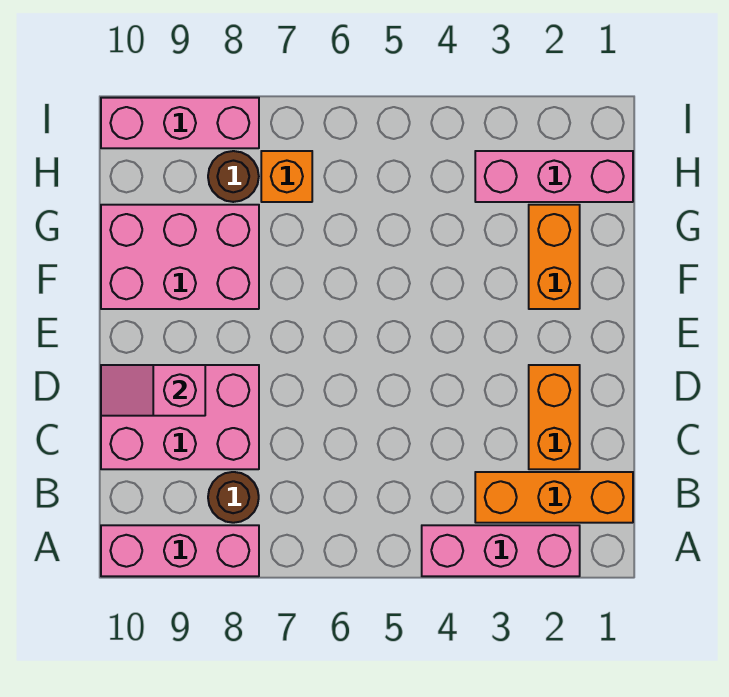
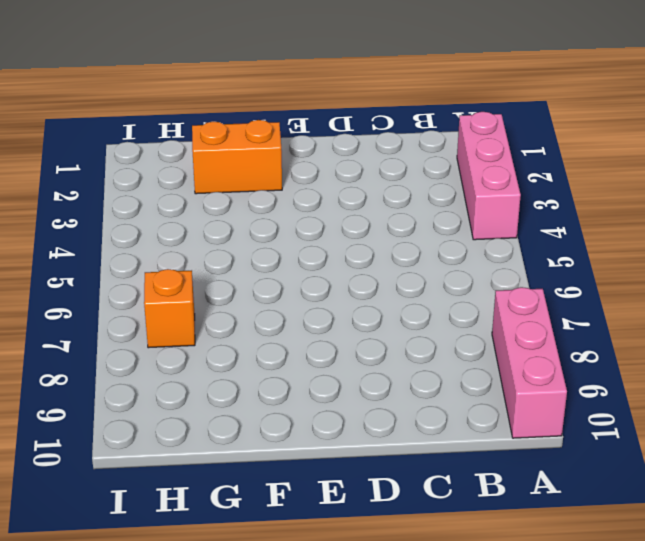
none -> orange 1x3 brick [475,472,633,523]
none -> brown 1x1 round brick [208,472,259,523]
none -> orange 1x2 brick [529,365,580,469]

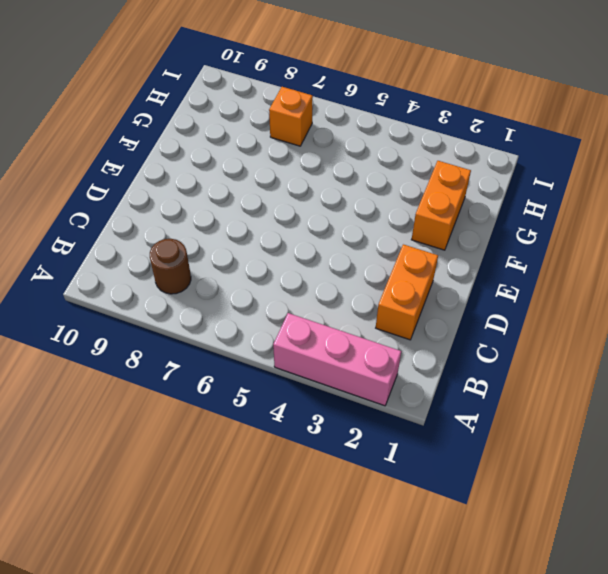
none -> pink 1x3 brick [101,525,259,576]
none -> orange 1x3 brick [475,472,633,523]
none -> pink 2x3 brick [101,365,259,469]

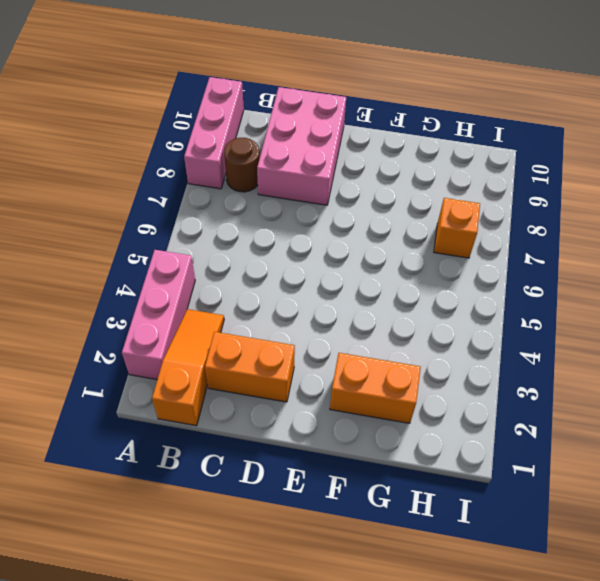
orange 1x3 slope [152,309,224,426] -> orange 1x3 brick [475,472,633,523]
none -> pink 2x3 brick [101,205,259,309]
none -> pink 1x3 brick [475,151,633,202]
none -> brown 1x1 round brick [208,151,259,202]

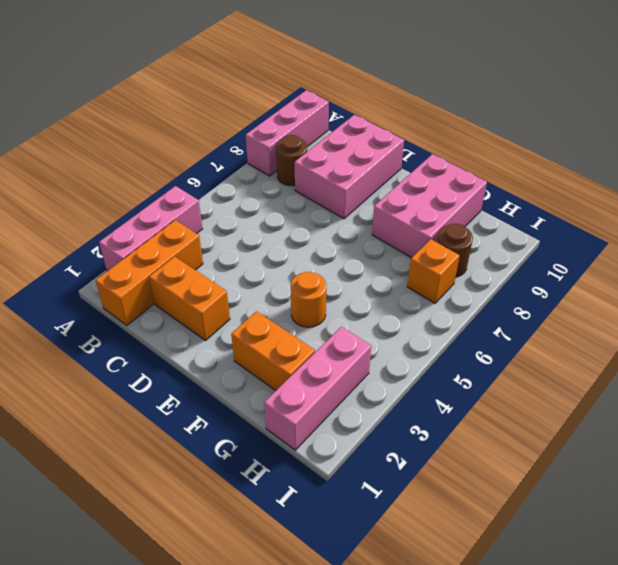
orange 1x1 round brick [291,272,326,327] -> none
none -> pink 1x3 brick [101,98,259,148]
none -> pink 1x2 slope [101,365,205,416]

